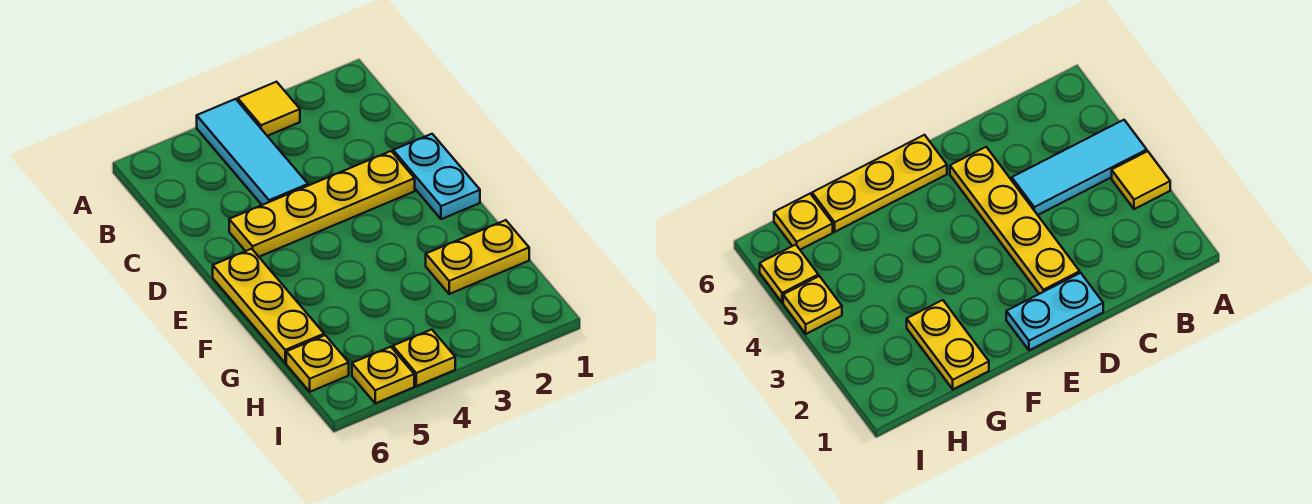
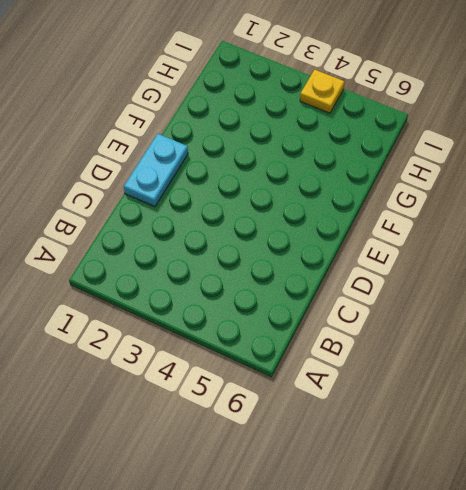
none -> yellow 1x1 tile [238,82,300,136]
none -> cyan 1x3 tile [197,99,308,205]

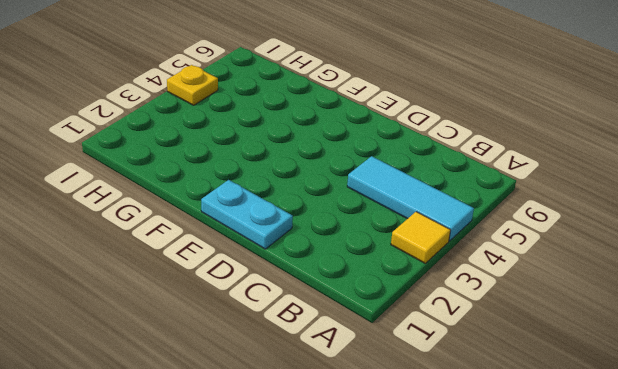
none -> yellow 1x4 plate [229,151,415,257]
none -> yellow 1x3 plate [213,249,324,363]

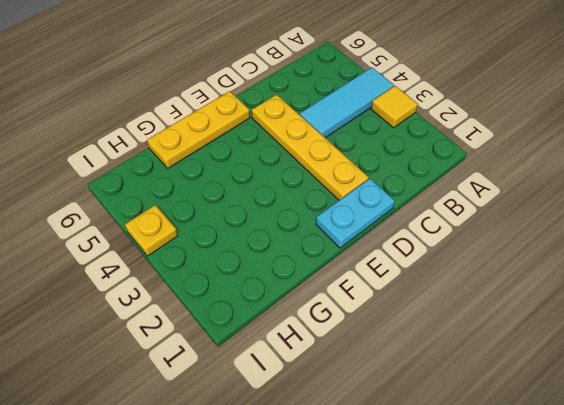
none -> yellow 1x2 plate [426,220,529,294]
none -> yellow 1x1 plate [286,335,349,392]

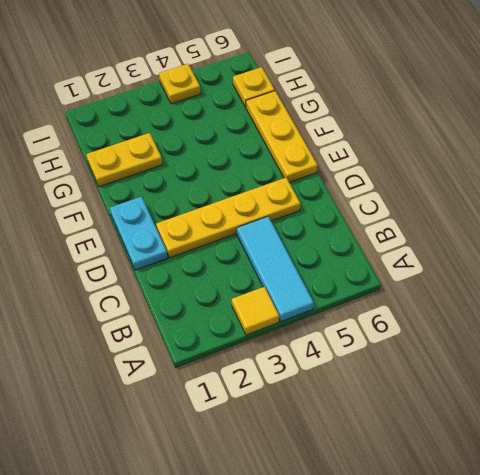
none -> yellow 1x1 plate [352,347,414,403]

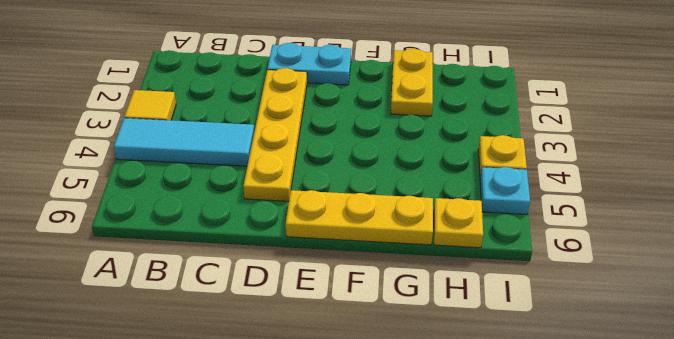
cyan 1x1 plate [480,167,530,214] -> yellow 1x1 plate [352,347,414,403]

